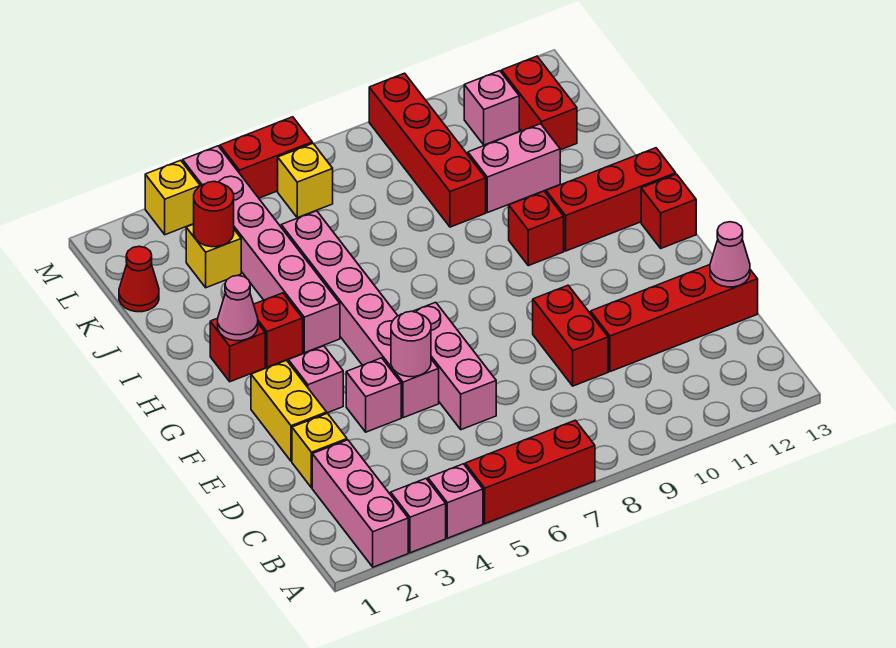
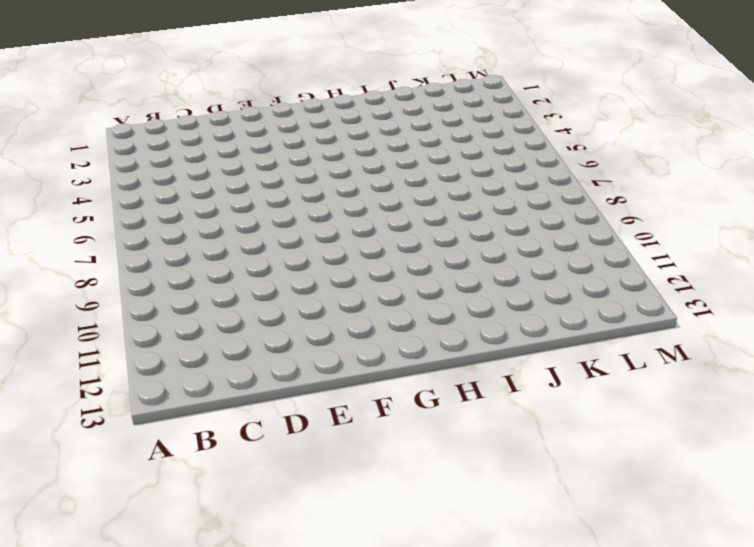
none -> pink 1x3 brick [312,440,408,567]
none -> pink 1x1 brick [391,479,446,553]
none -> pink 1x1 brick [428,464,483,538]
none -> red 1x3 brick [465,420,595,524]

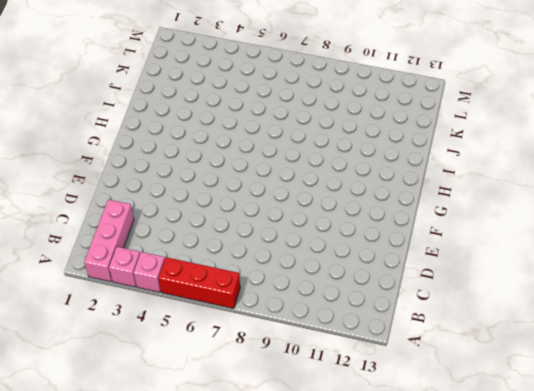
none -> yellow 1x1 brick [292,413,347,488]
none -> pink 1x3 brick [412,302,496,430]
none -> red 1x2 brick [533,285,608,386]
none -> red 1x4 brick [591,265,758,372]

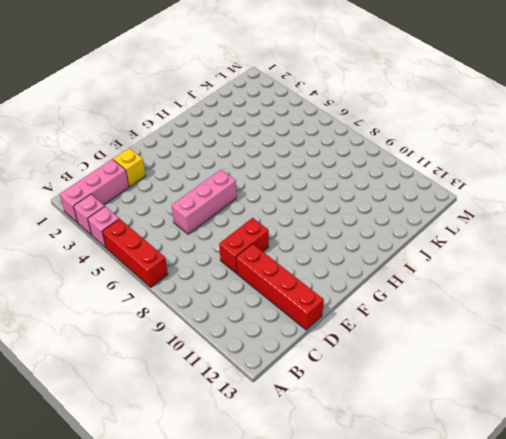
none -> yellow 1x2 brick [251,360,327,461]
none -> pink 1x1 brick [346,358,401,432]
none -> pink 1x6 brick [281,211,439,418]
none -> pink 1x1 brick [288,346,343,413]

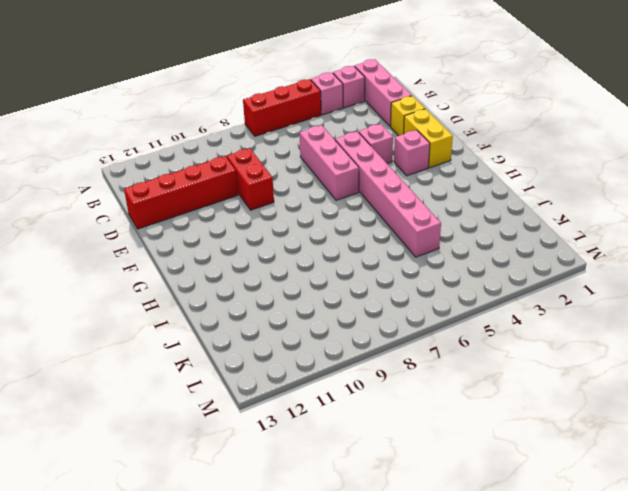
none -> red 1x1 brick [641,174,696,248]
none -> red 1x1 brick [210,318,265,382]
none -> red 1x1 brick [254,293,303,367]
none -> pink 1x6 brick [183,146,340,353]

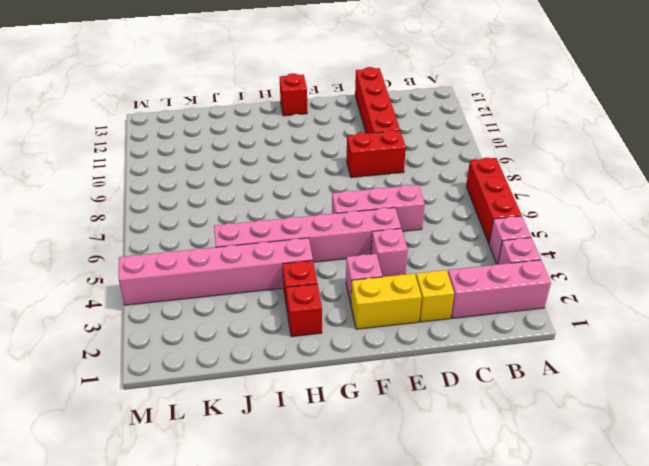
none -> red 1x1 brick [509,191,564,266]
none -> red 1x3 brick [546,148,676,251]
none -> red 1x4 brick [369,73,486,227]
none -> pink 1x2 brick [468,124,560,213]

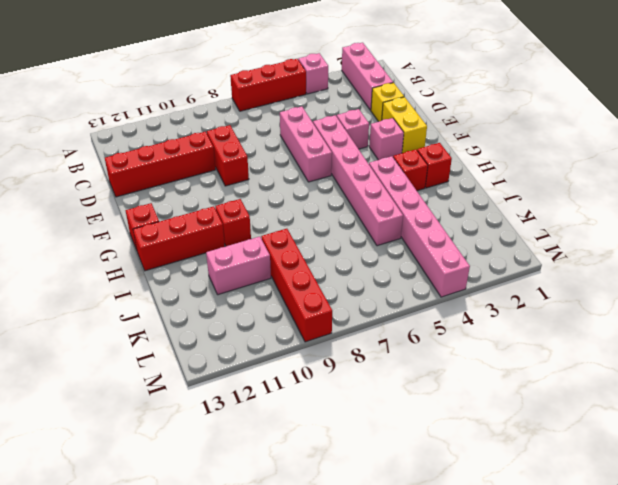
none -> pink 1x1 brick [391,479,446,553]
none -> red 1x1 cone [119,246,159,312]
none -> yellow 1x1 brick [186,224,241,288]
none -> red 1x2 brick [502,56,577,150]

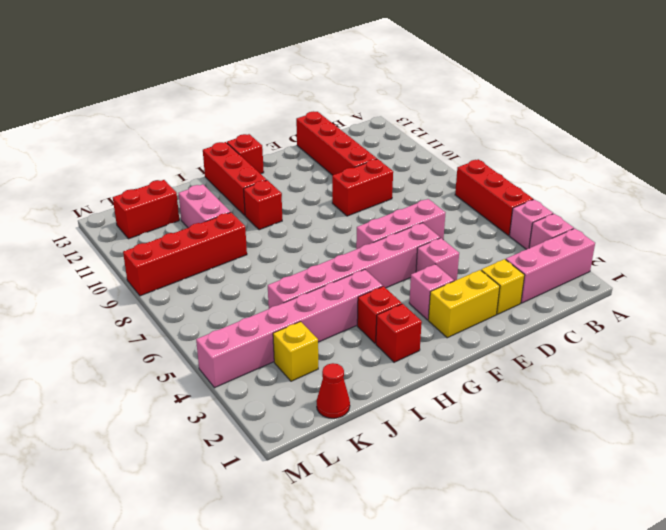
none -> yellow 1x1 brick [278,143,333,218]
none -> pink 1x1 brick [464,71,519,145]
none -> yellow 1x1 brick [145,160,200,235]
none -> red 1x2 brick [220,117,312,198]

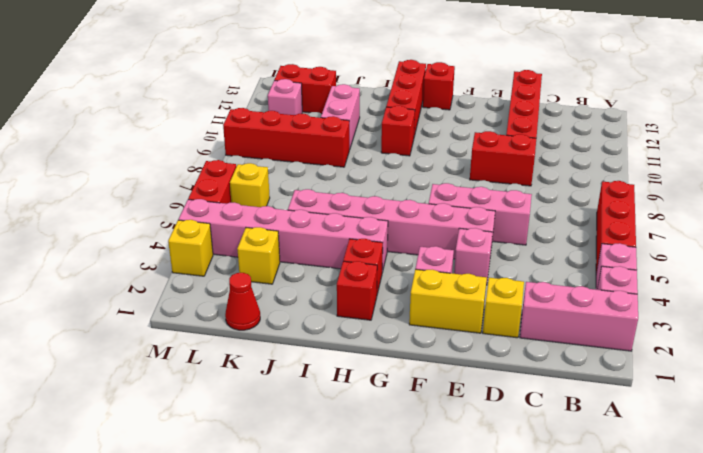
none -> pink 1x1 cone [710,222,750,287]
none -> pink 1x1 round brick [391,311,431,377]
none -> pink 1x1 cone [218,276,258,341]
none -> red 1x1 round brick [194,182,234,247]

